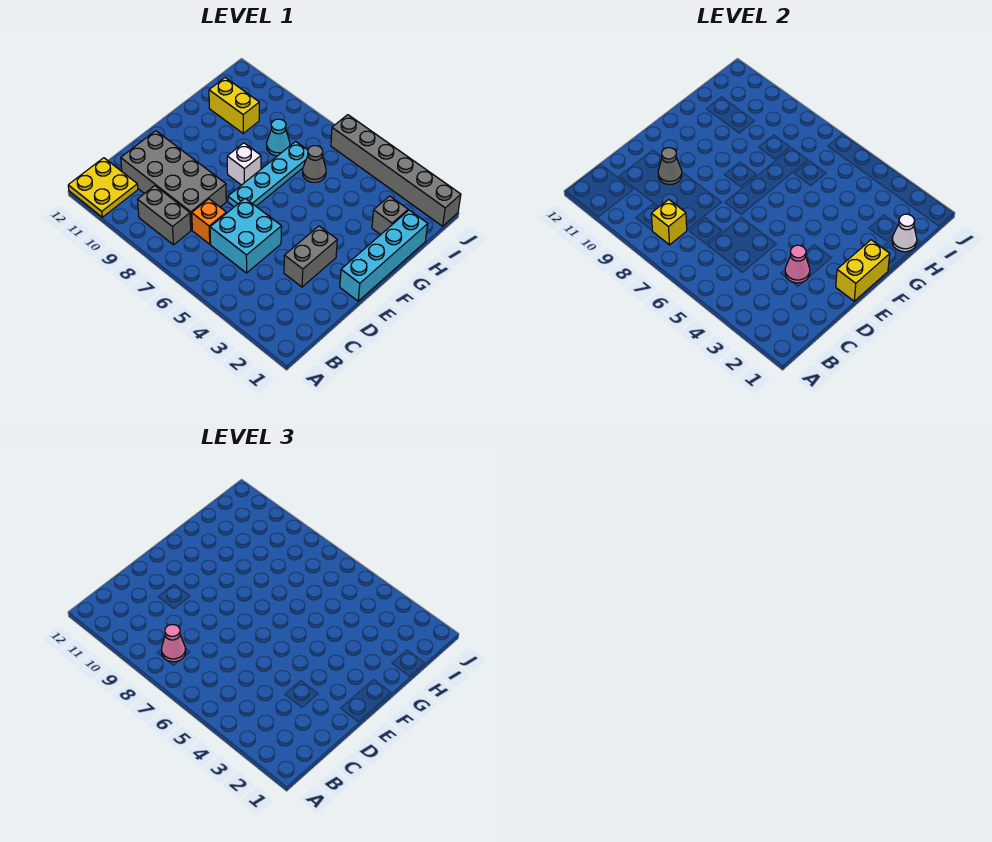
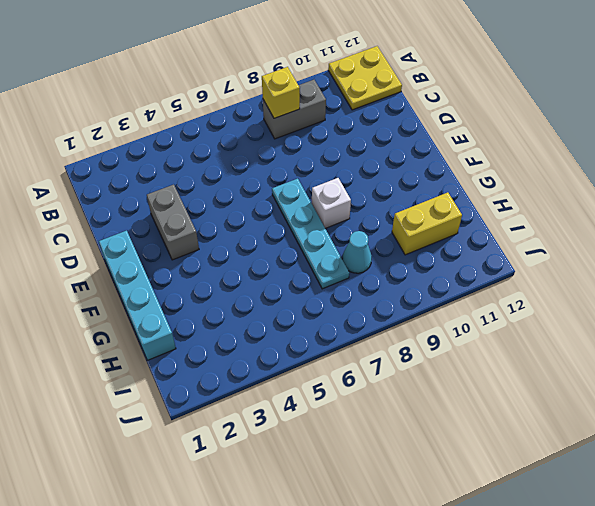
none -> cyan 2x2 brick [210,198,282,273]
none -> orange 1x1 brick [192,199,226,244]
none -> grey 2x4 brick [121,131,226,230]

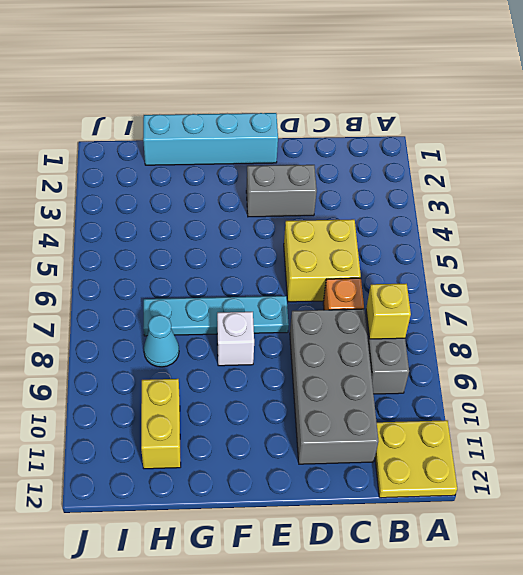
yellow 2x2 brick [284,219,361,302] -> cyan 2x2 brick [210,198,282,273]
none -> grey 1x1 brick [372,196,408,235]
none -> grey 1x1 cone [303,146,326,182]
none -> grey 1x6 brick [331,115,461,226]

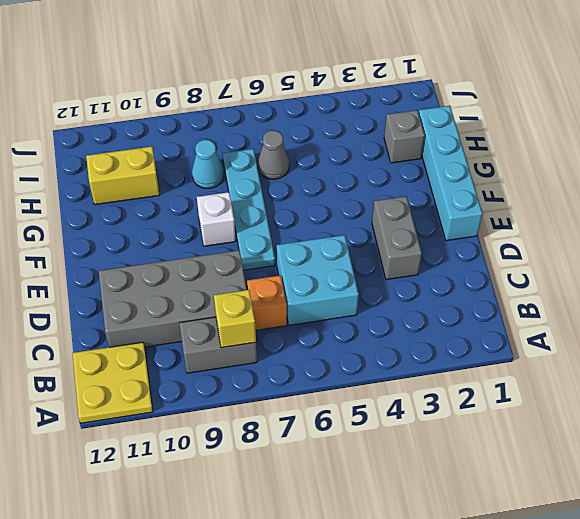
none -> grey 1x6 brick [331,115,461,226]
none -> pink 1x1 cone [785,245,810,283]
none -> grey 1x1 cone [658,148,682,184]

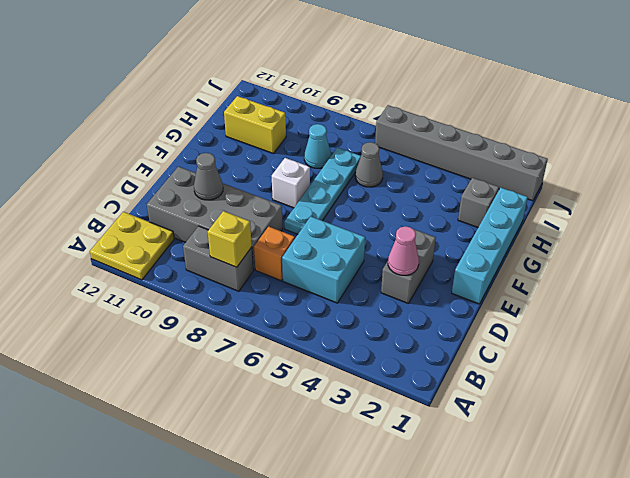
none -> yellow 1x2 brick [836,240,890,301]
none -> white 1x1 cone [892,214,917,252]
none -> pink 1x1 cone [162,625,186,662]

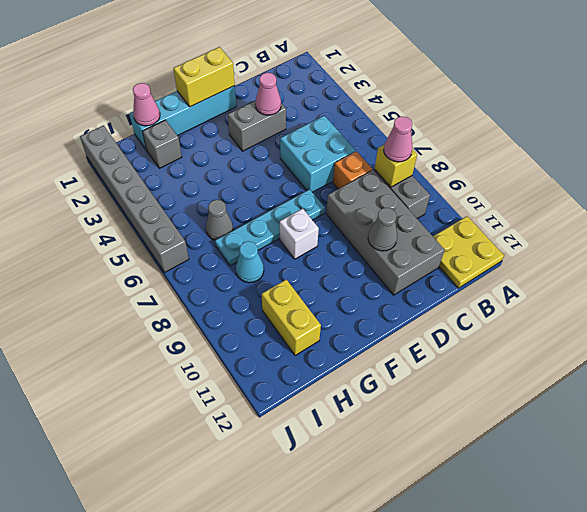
pink 1x1 cone [133,83,160,126] -> white 1x1 cone [892,214,917,252]

